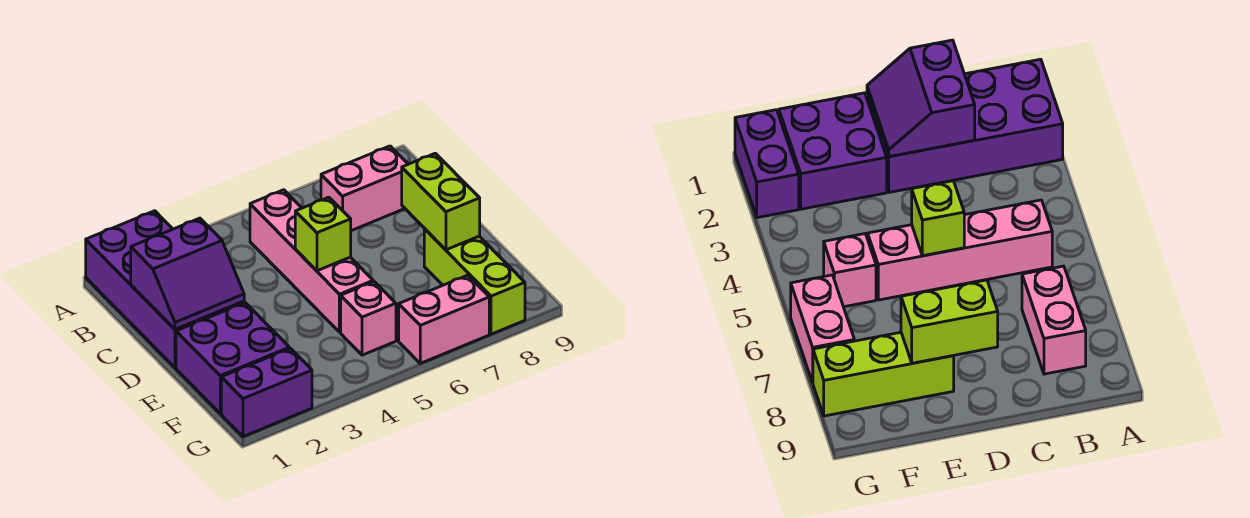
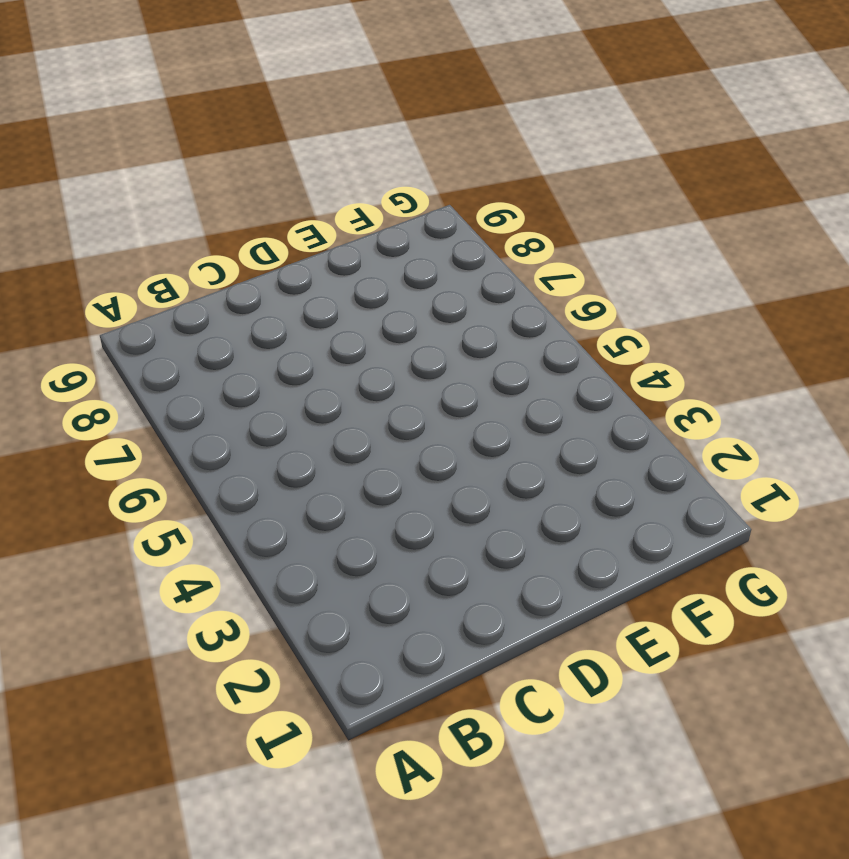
none -> purple 2x4 brick [86,211,244,368]
none -> pink 1x4 brick [250,190,373,332]

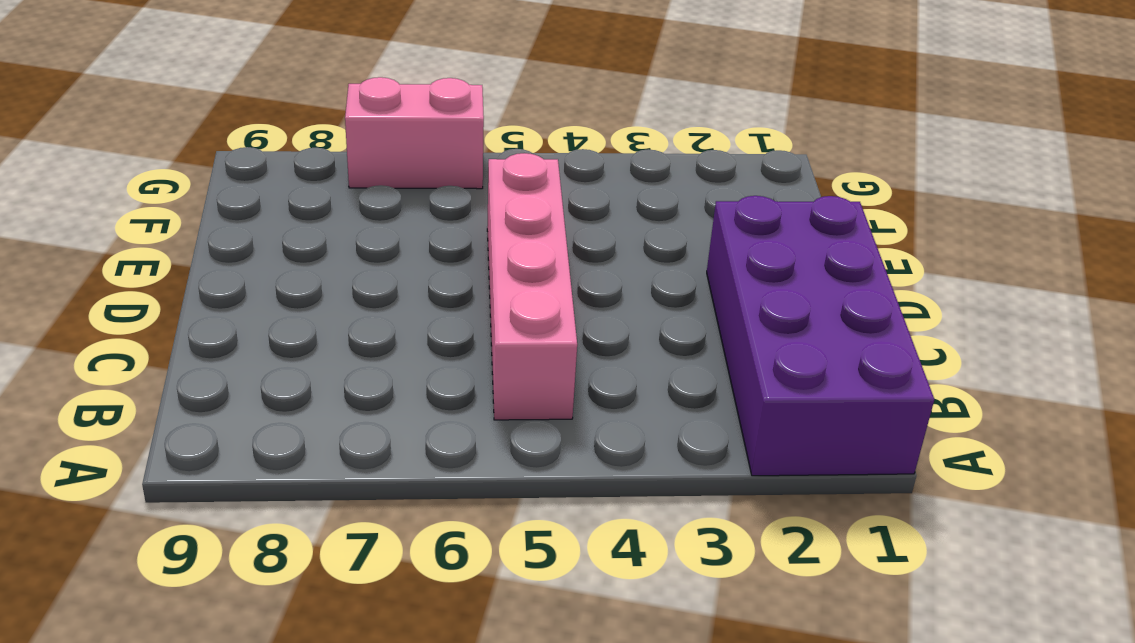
none -> pink 1x2 brick [321,146,408,231]
none -> purple 2x2 brick [176,303,289,414]

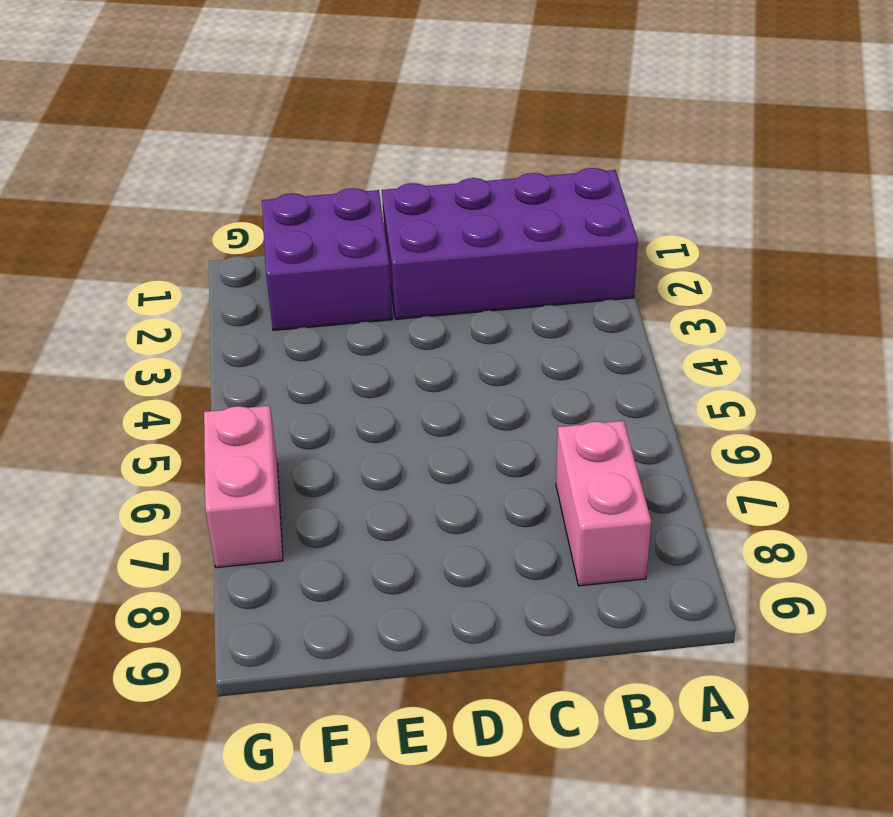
none -> pink 1x4 brick [250,190,373,332]
none -> lime 1x3 brick [424,229,525,334]

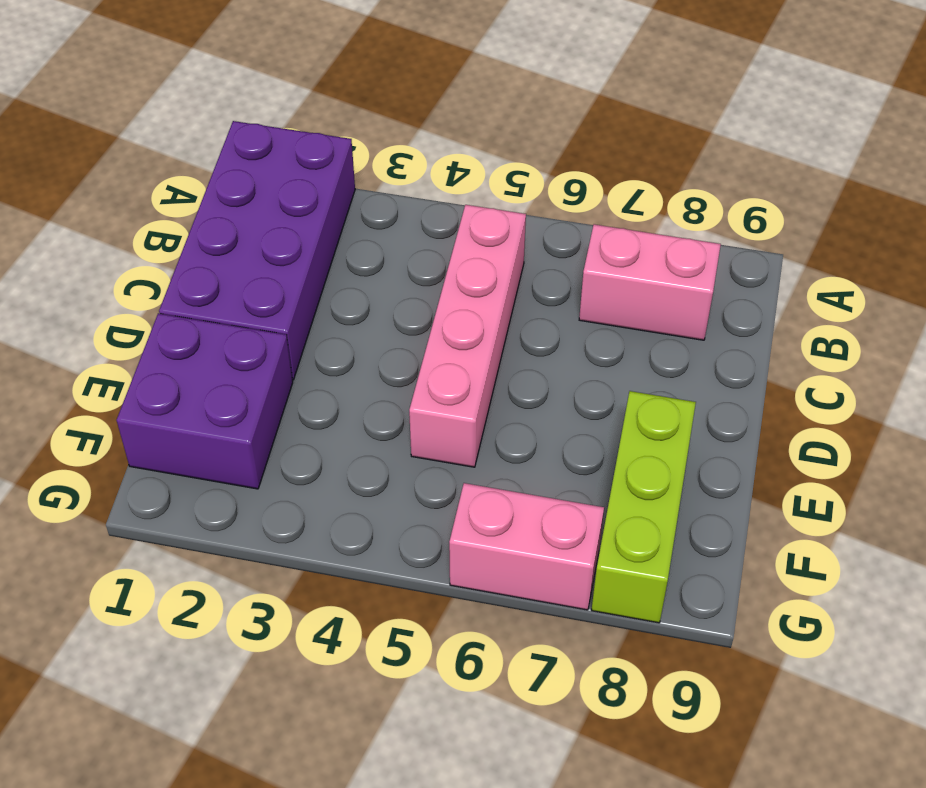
none -> pink 1x1 brick [341,282,396,355]
none -> purple 1x2 brick [221,348,312,437]

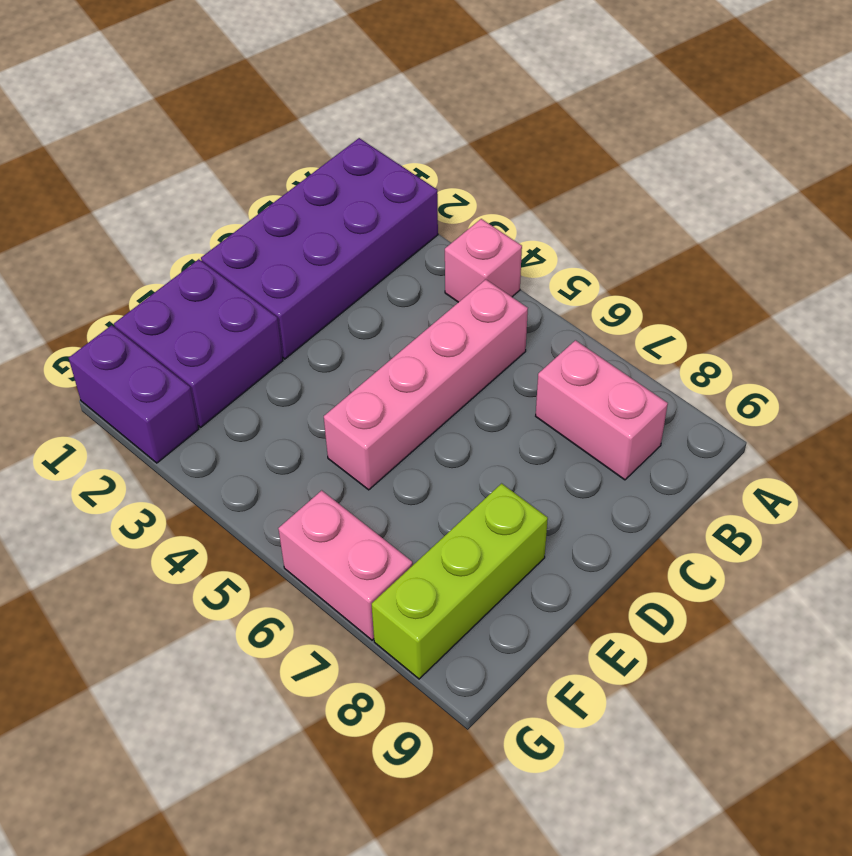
pink 1x1 brick [445,219,522,302] -> pink 1x1 brick moved to [341,282,396,355]
none -> purple 2x2 slope [131,218,244,329]
none -> lime 1x1 brick [295,197,351,271]

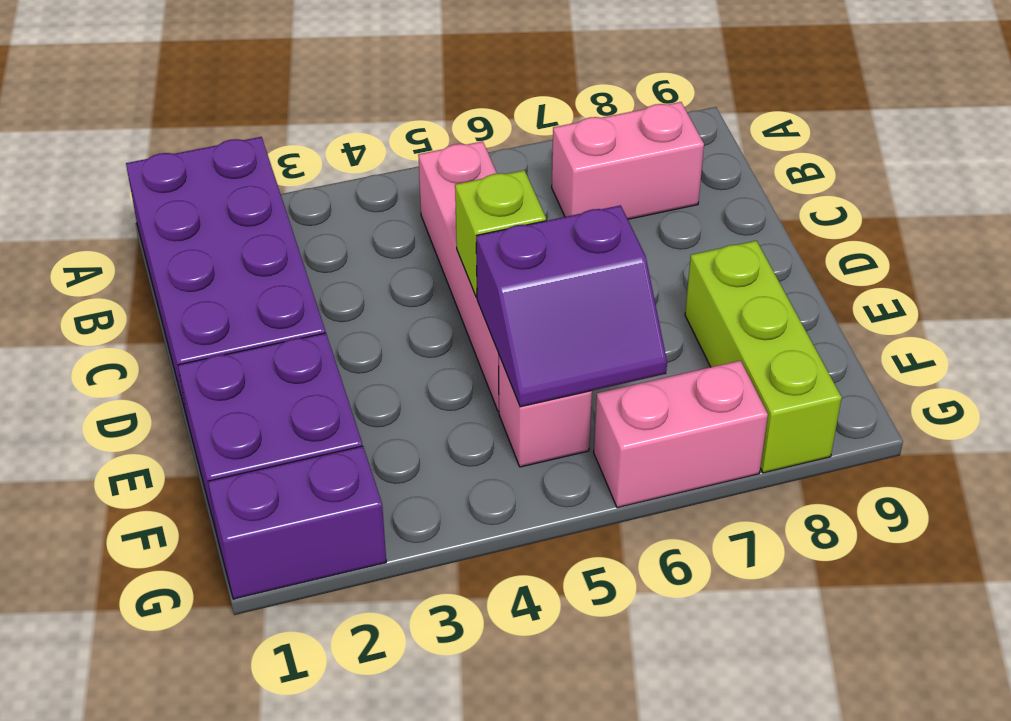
purple 2x2 slope [476,205,667,407] -> purple 2x2 slope moved to [131,218,244,329]
none -> lime 1x2 brick [402,153,480,250]

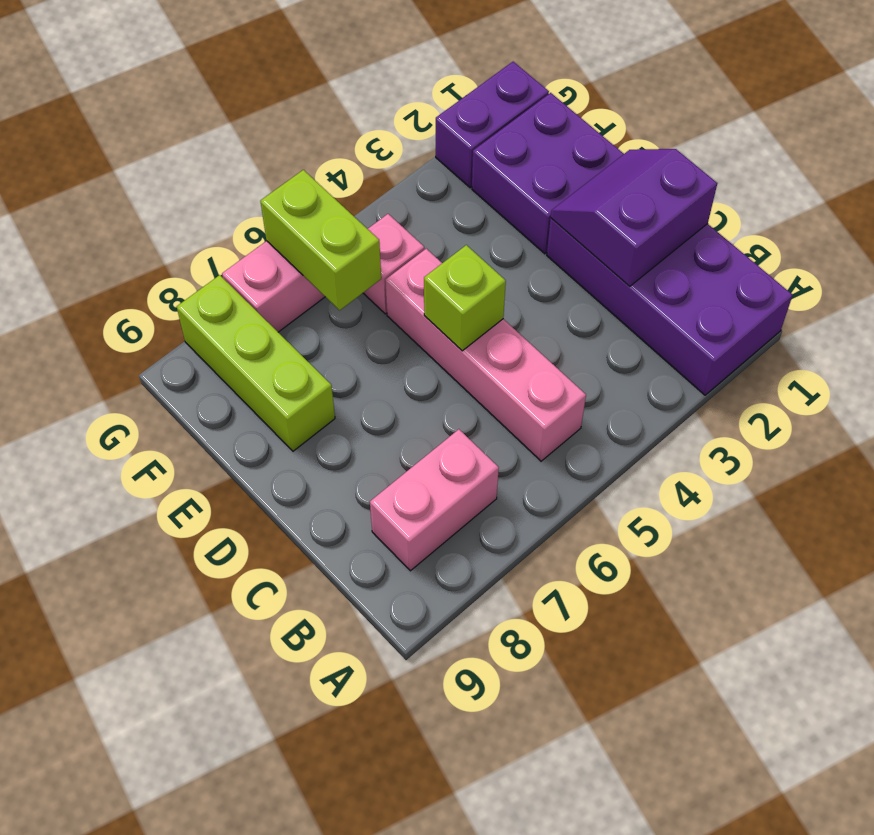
lime 1x2 brick [260,170,381,310] -> lime 1x2 brick moved to [402,153,480,250]

